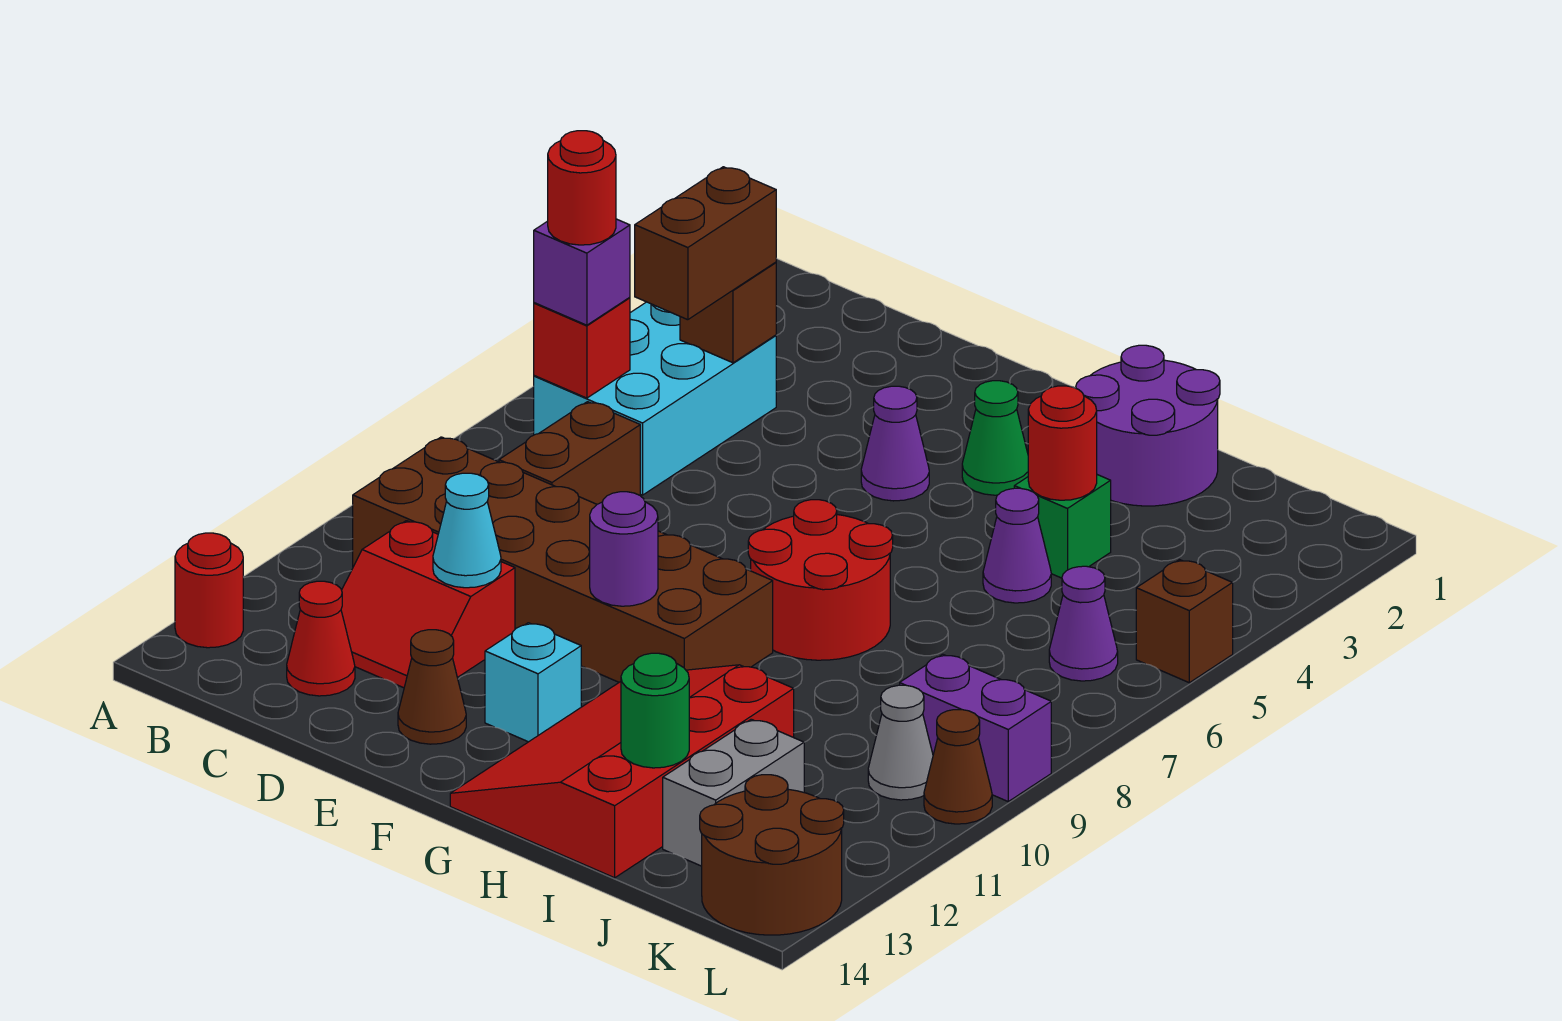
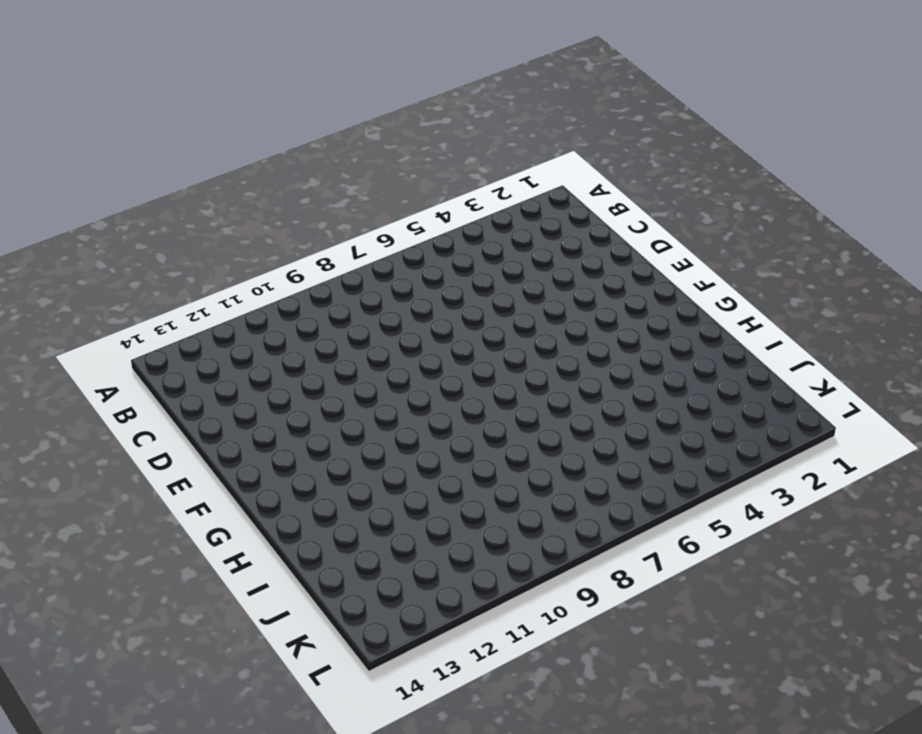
none -> red 1x1 round brick [175,533,243,648]
none -> cyan 2x3 brick [534,302,776,495]
none -> brown 2x6 brick [353,437,773,682]
none -> brown 1x2 brick [499,402,640,504]

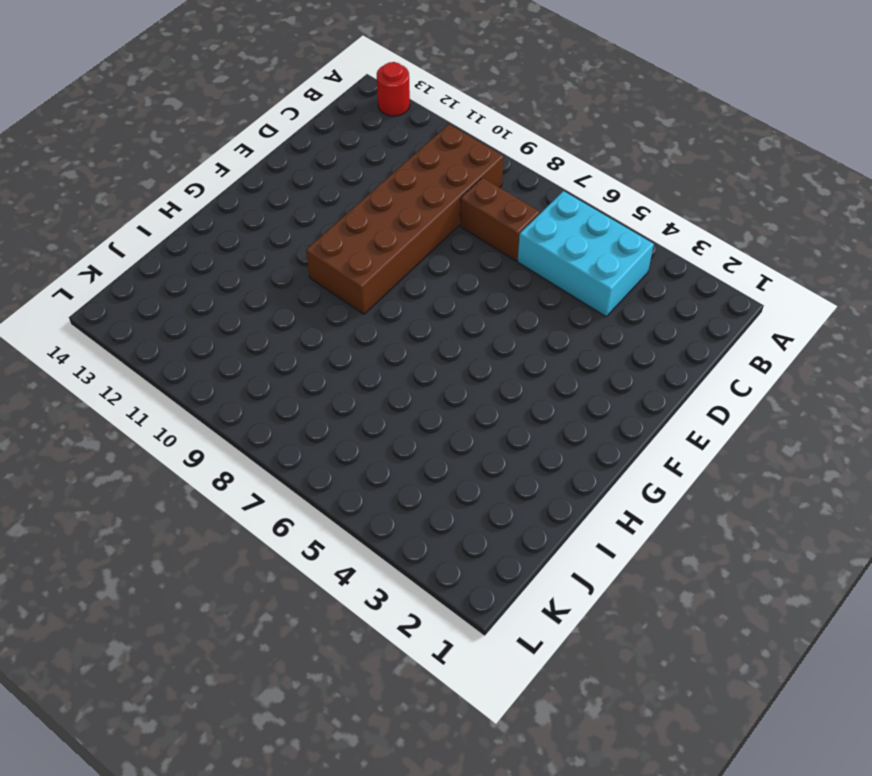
none -> red 2x2 slope [341,521,515,688]
none -> red 1x1 cone [287,581,355,696]
none -> brown 1x1 cone [398,630,466,744]
none -> purple 1x1 cone [861,386,929,501]

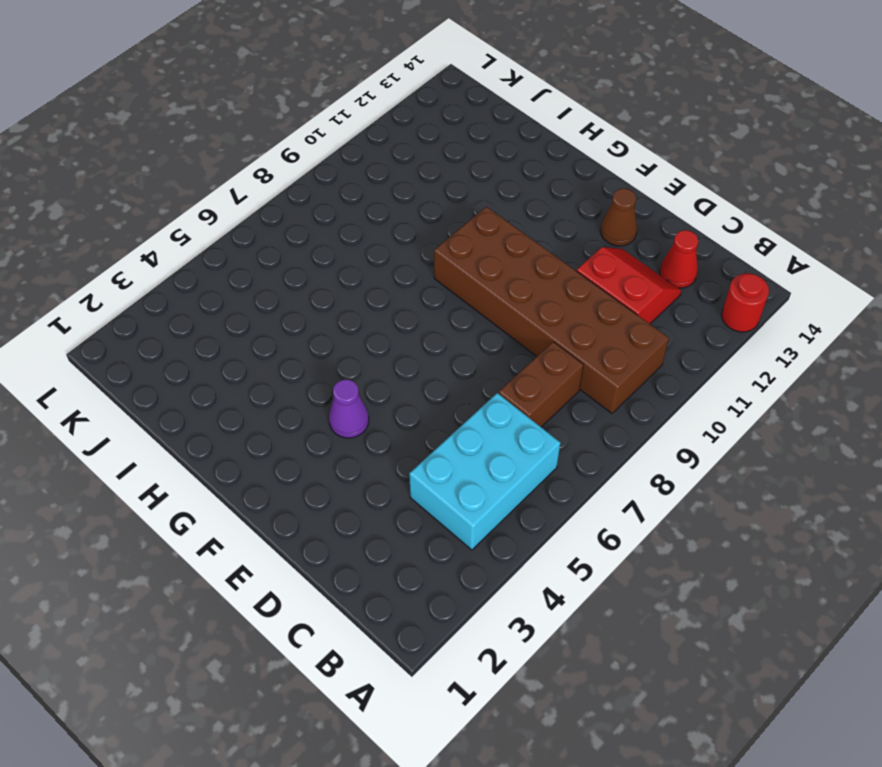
none -> cyan 1x1 brick [485,623,581,742]
none -> green 1x1 cone [962,381,1028,495]
none -> red 2x2 round brick [748,500,893,660]
none -> red 3x4 slope [450,665,794,878]

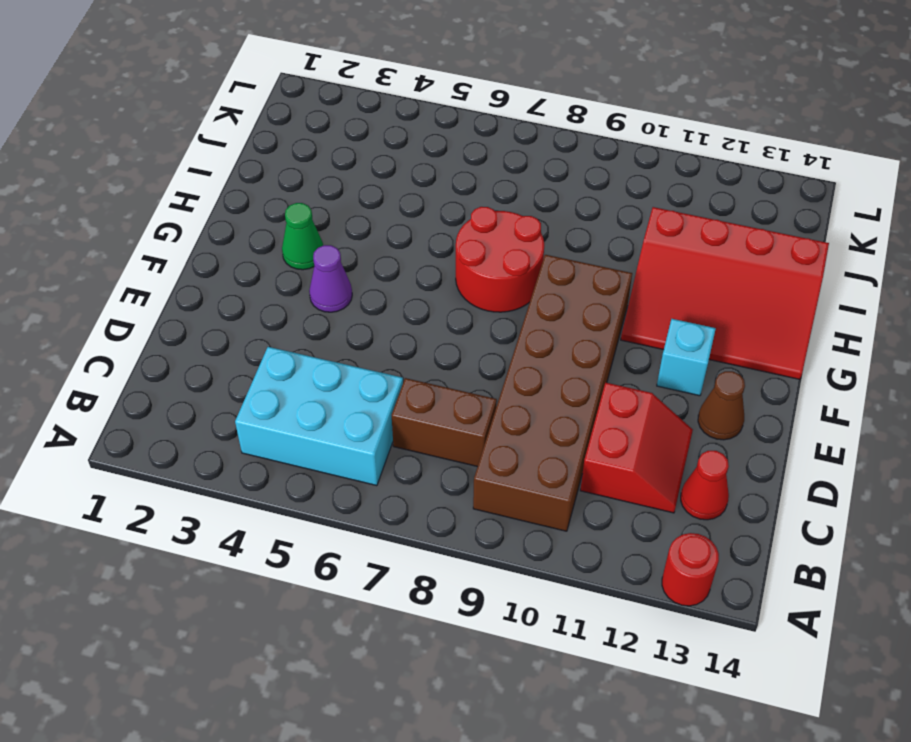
none -> purple 2x2 round brick [1076,345,1220,506]
none -> green 1x1 brick [1014,475,1111,578]
none -> purple 1x1 cone [983,488,1051,603]
none -> grey 1x2 brick [663,719,804,866]

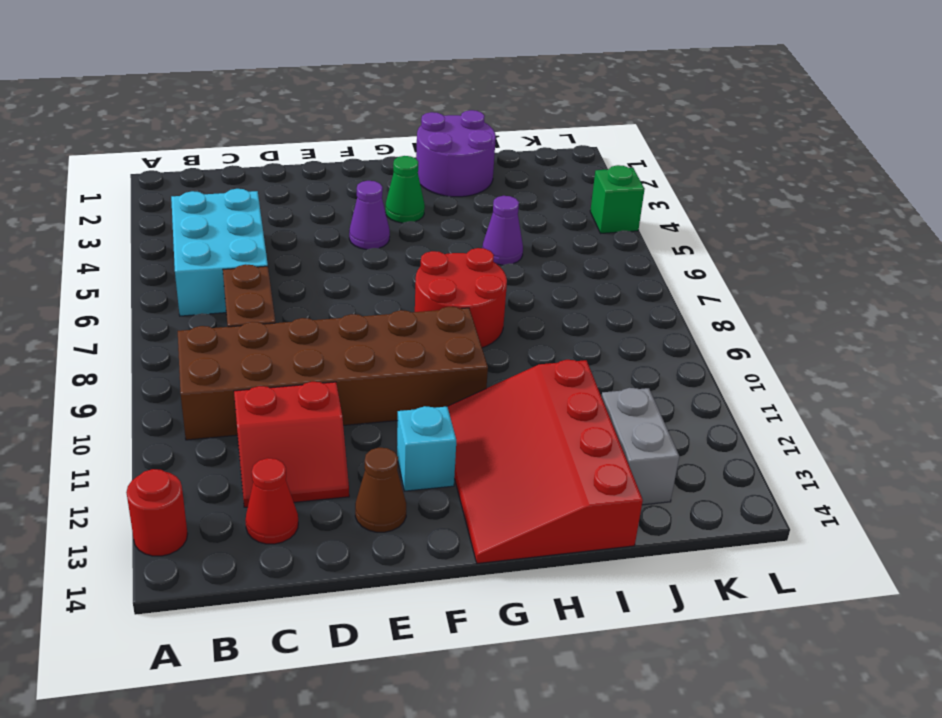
green 1x1 brick [590,165,645,233] -> green 1x1 brick moved to [1014,475,1111,578]
none -> purple 1x1 cone [1049,566,1118,681]
none -> purple 1x2 brick [900,654,1051,801]
none -> grey 1x1 cone [868,685,933,800]
none -> brown 2x2 round brick [700,775,844,935]

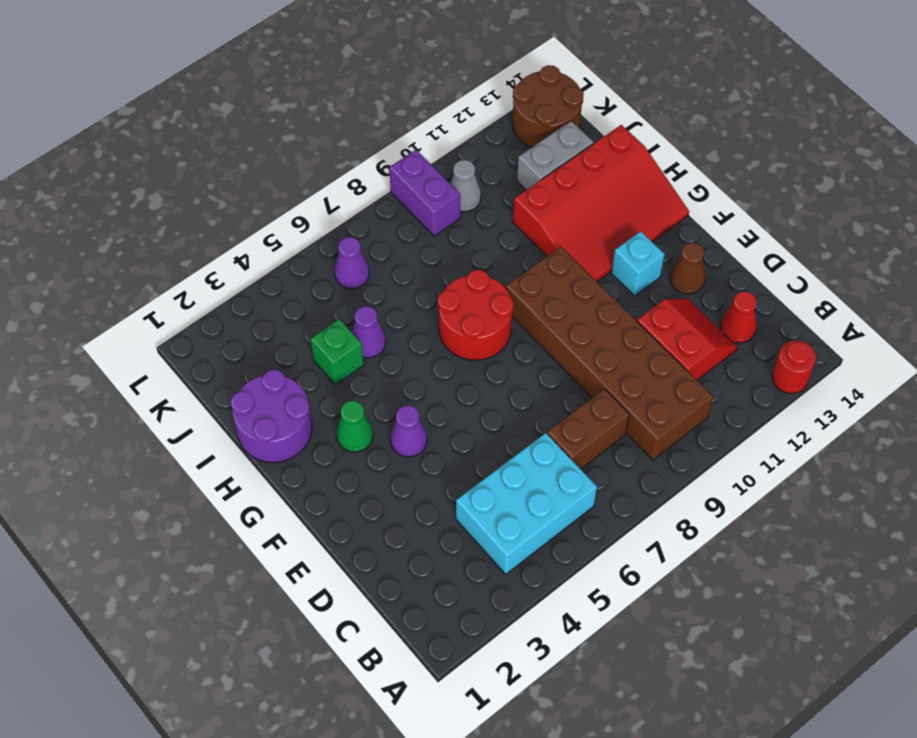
none -> brown 1x1 brick [1136,560,1233,683]
none -> brown 1x1 cone [924,710,992,824]
none -> red 1x1 brick [534,298,630,398]
none -> brown 1x1 brick [680,262,776,363]

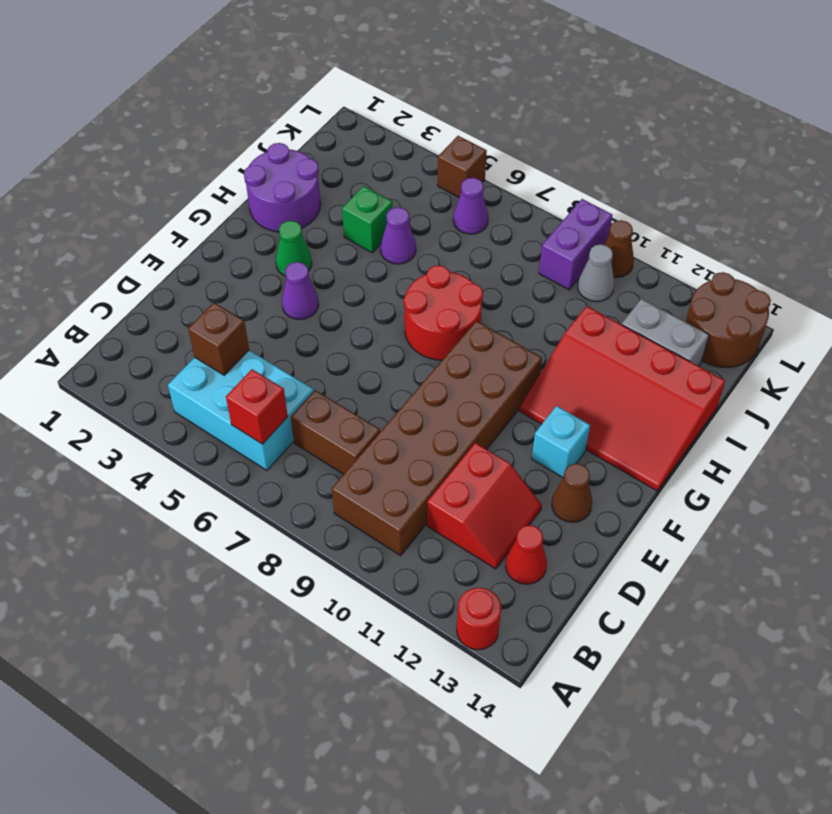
none -> cyan 1x1 cone [433,473,501,588]
none -> purple 1x1 round brick [589,492,658,606]
none -> red 1x1 round brick [1028,386,1097,500]
none -> green 1x1 round brick [621,653,689,768]

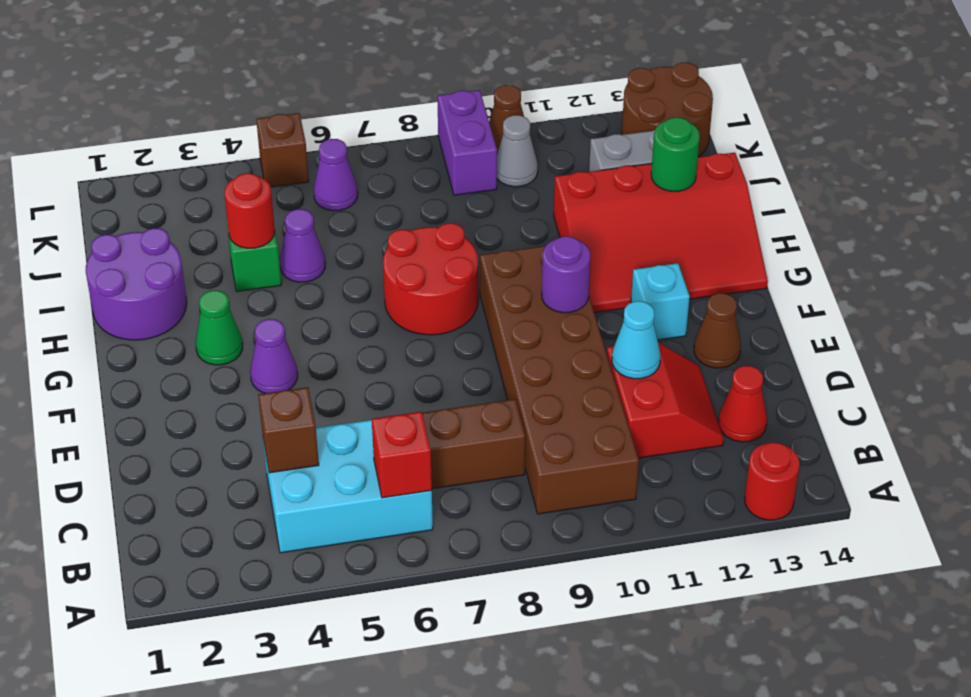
none -> purple 1x1 brick [534,219,630,325]
none -> brown 1x2 brick [635,167,776,320]
none -> red 1x1 round brick [548,131,616,245]

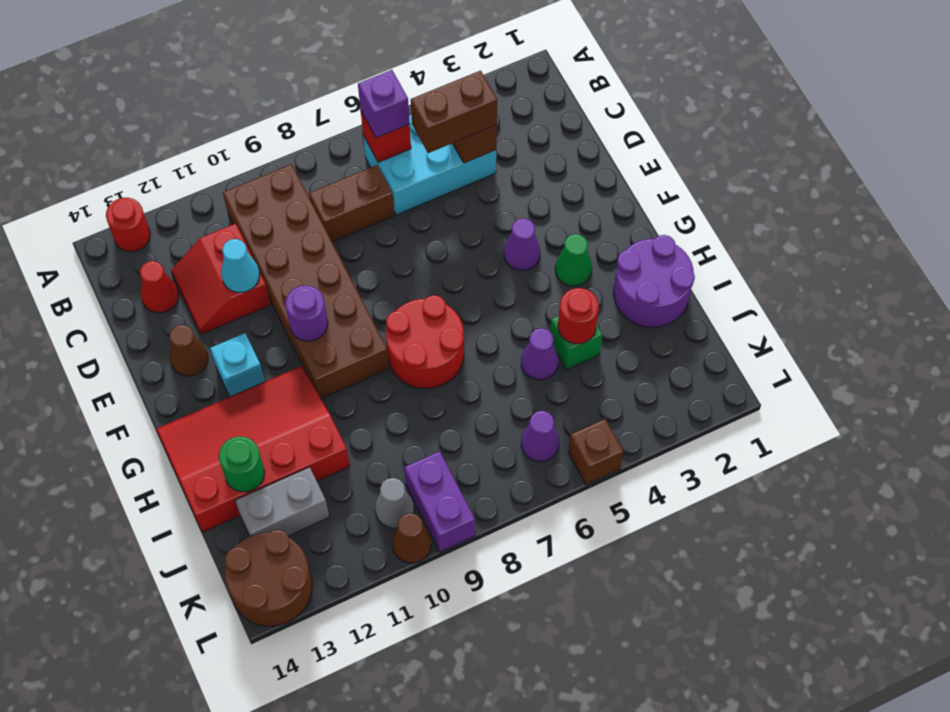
none -> red 1x1 round brick [548,131,616,245]

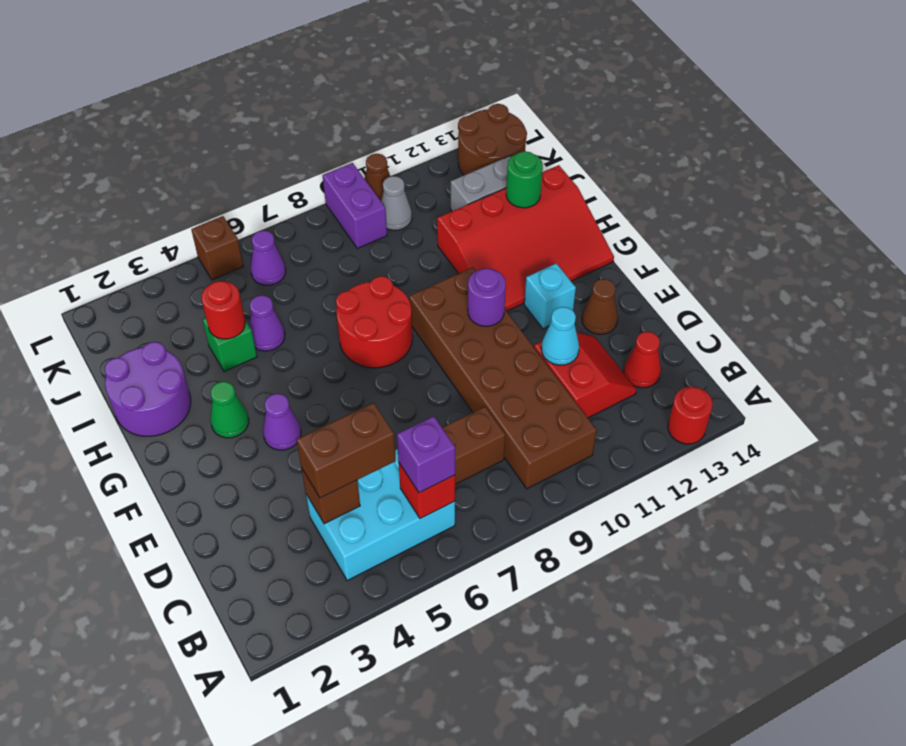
none -> red 1x1 round brick [548,131,616,245]

